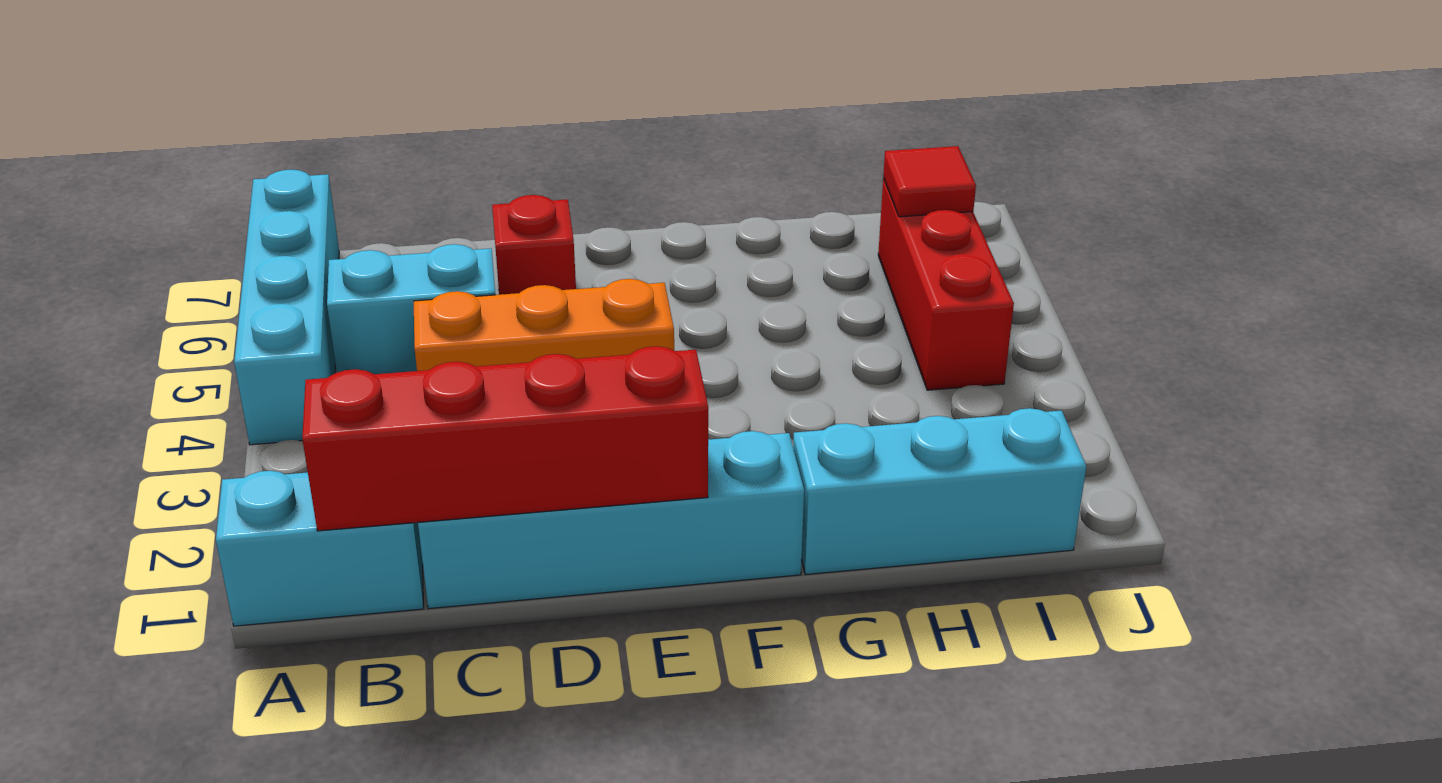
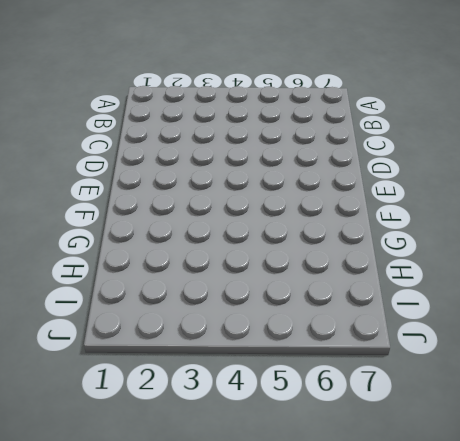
none -> cyan 1x2 brick [216,471,424,626]
none -> cyan 1x4 brick [234,170,339,445]

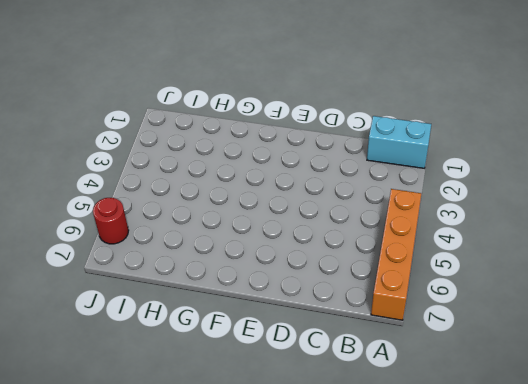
orange 1x4 brick [371,189,421,320] -> cyan 1x4 brick [234,170,339,445]
red 1x1 round brick [93,198,129,244] -> none
none -> cyan 1x2 brick [327,244,495,374]
none -> cyan 1x4 brick [418,431,804,609]

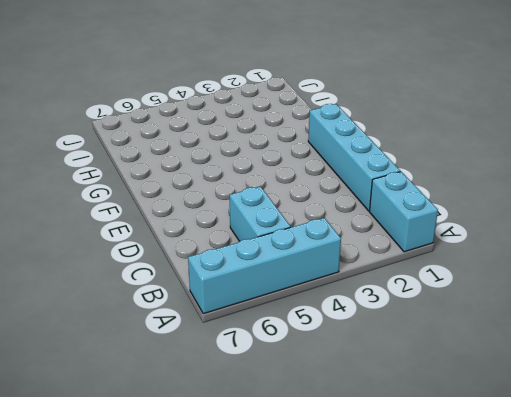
none -> orange 1x3 brick [414,279,674,371]
none -> red 1x1 brick [492,195,576,295]

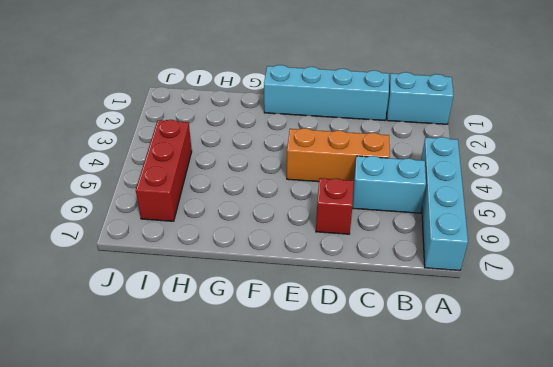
none -> cyan 1x3 brick [793,408,1086,574]
none -> red 1x4 brick [302,346,708,531]

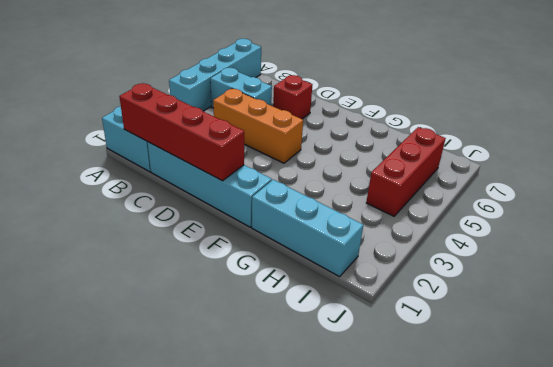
none -> red 1x1 tile [883,146,976,217]

